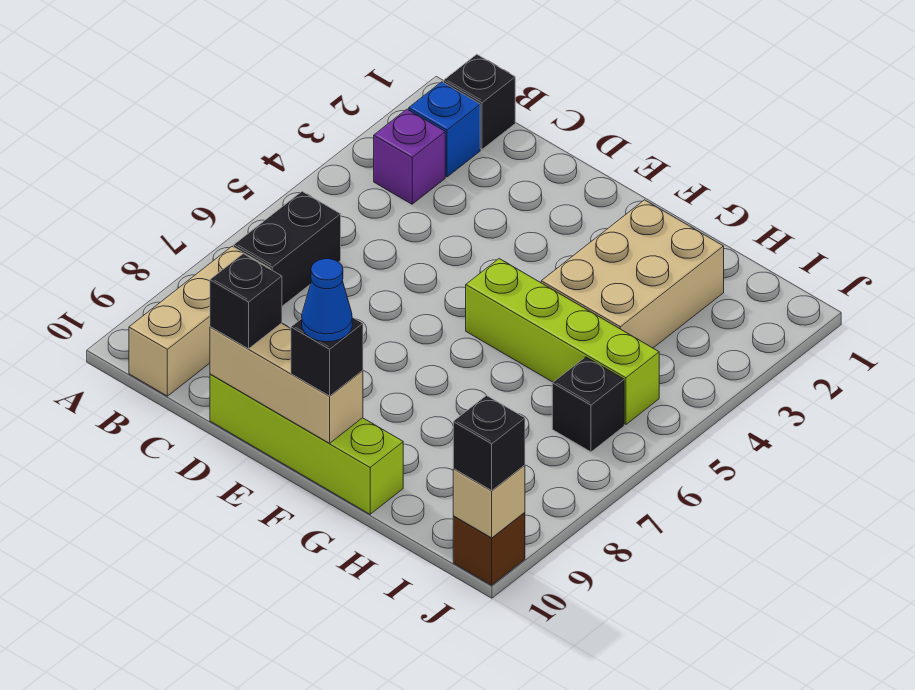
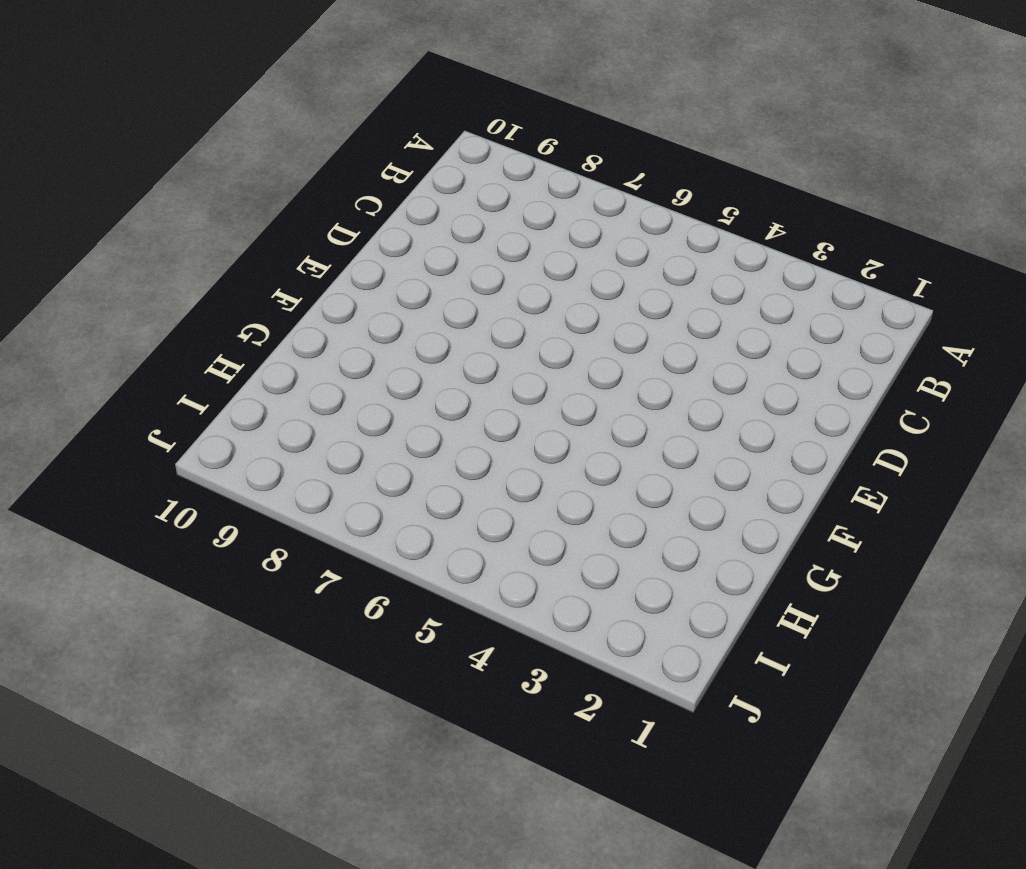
none -> black 1x1 brick [443,54,515,149]
none -> blue 1x1 brick [409,82,480,177]
none -> purple 1x1 brick [374,109,445,204]

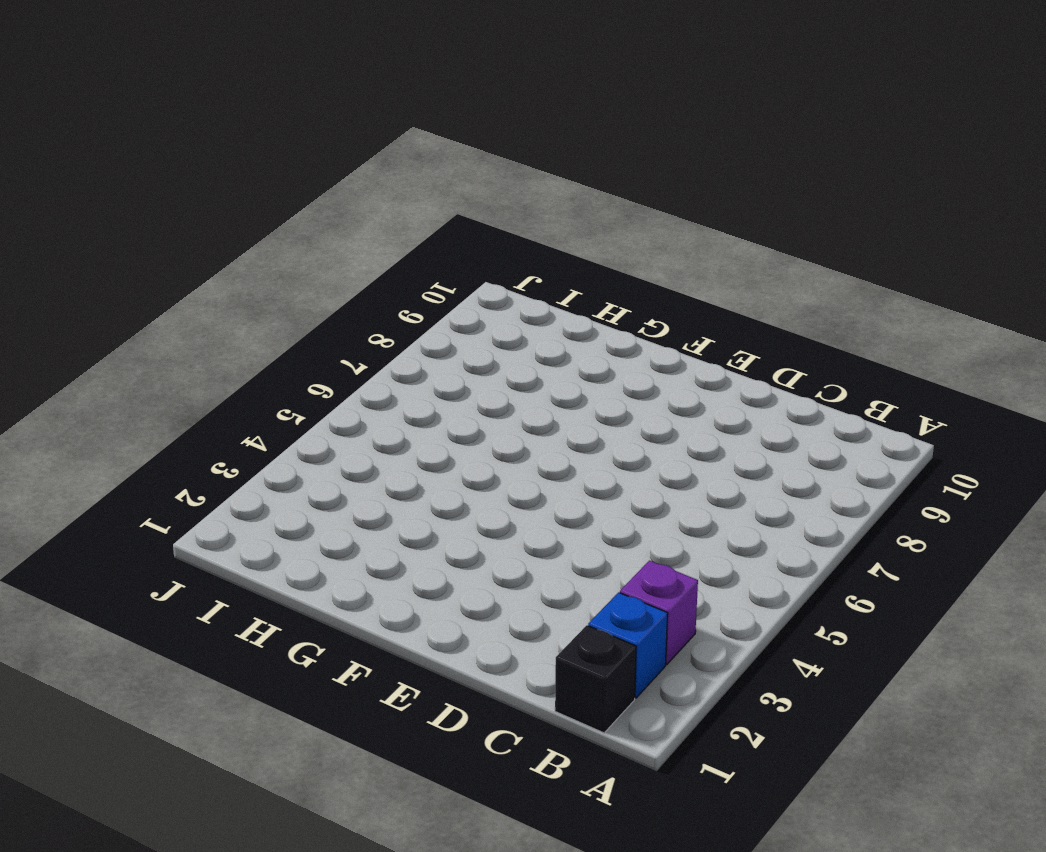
none -> black 1x2 brick [234,192,341,306]
none -> tan 1x3 brick [129,246,270,396]
none -> lime 1x4 brick [210,374,403,514]

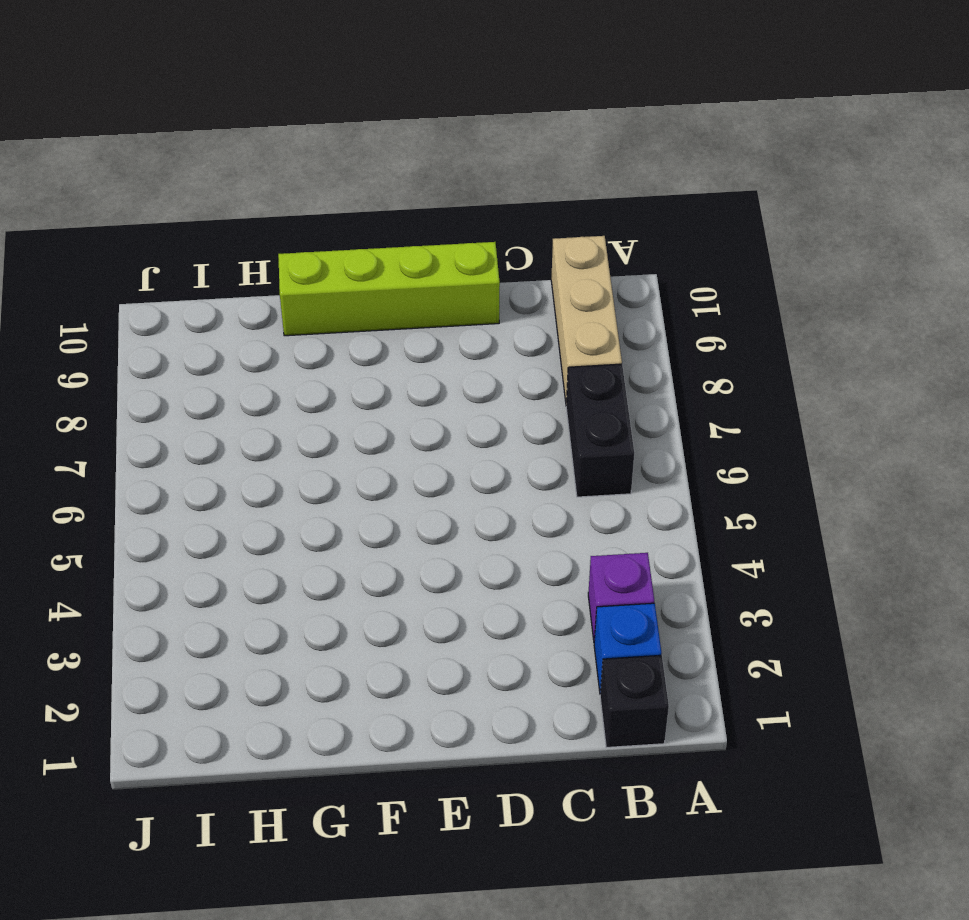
none -> lime 1x4 brick [466,259,659,424]
none -> tan 2x3 brick [541,200,724,348]
none -> black 1x1 brick [552,357,624,452]

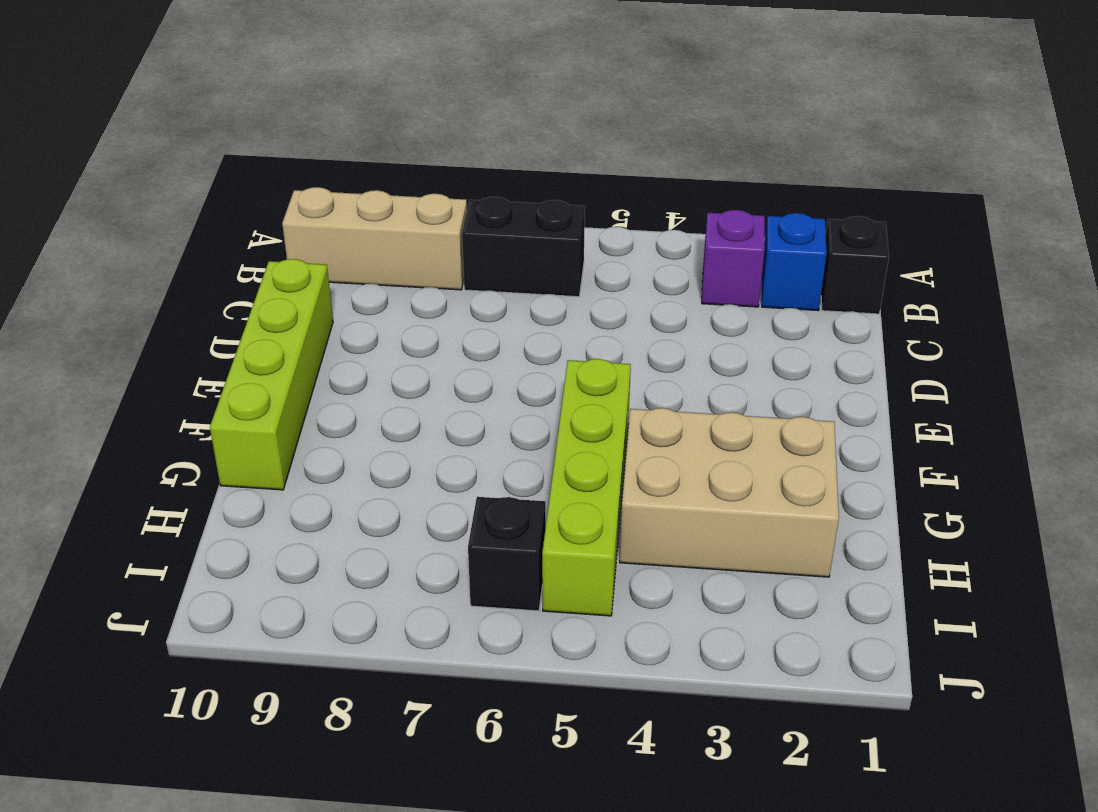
none -> brown 1x1 brick [453,512,525,585]
none -> tan 1x3 brick [210,323,363,443]
none -> tan 1x1 brick [453,465,525,538]

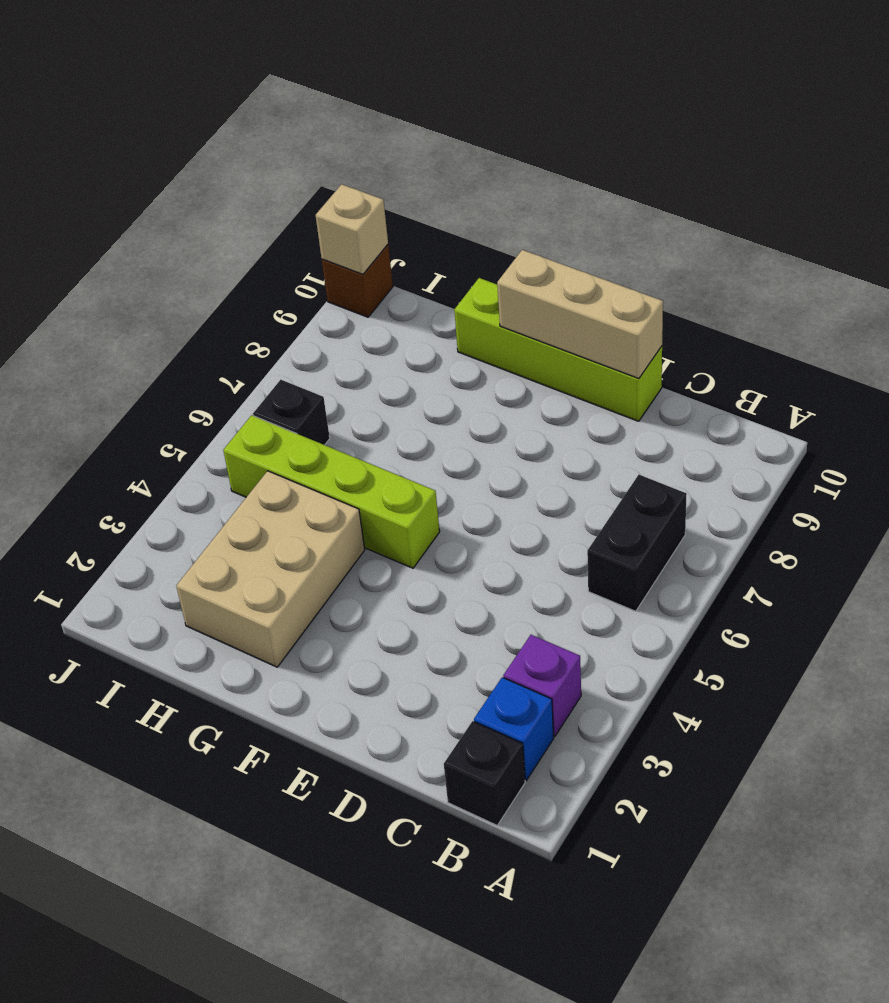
none -> tan 1x3 brick [129,246,270,396]
none -> black 1x1 brick [210,254,282,349]
none -> black 1x1 brick [291,317,363,396]

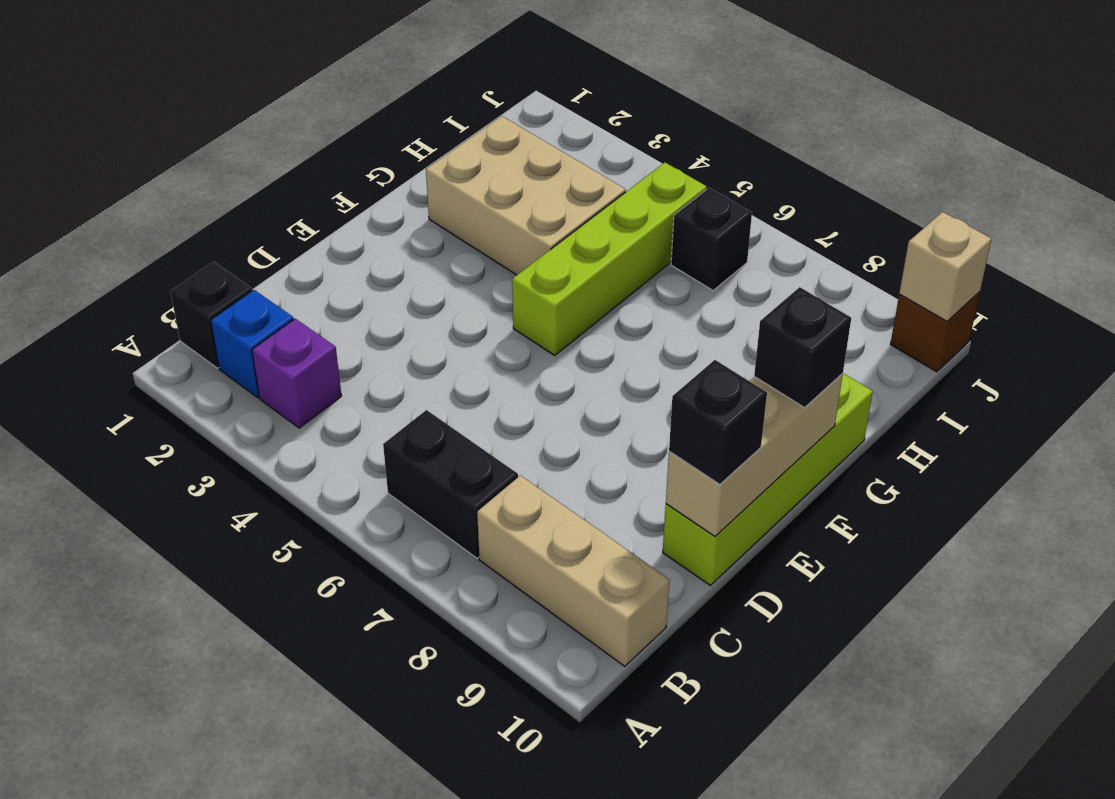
none -> black 1x1 brick [453,395,525,490]
none -> blue 1x1 cone [302,259,352,342]

